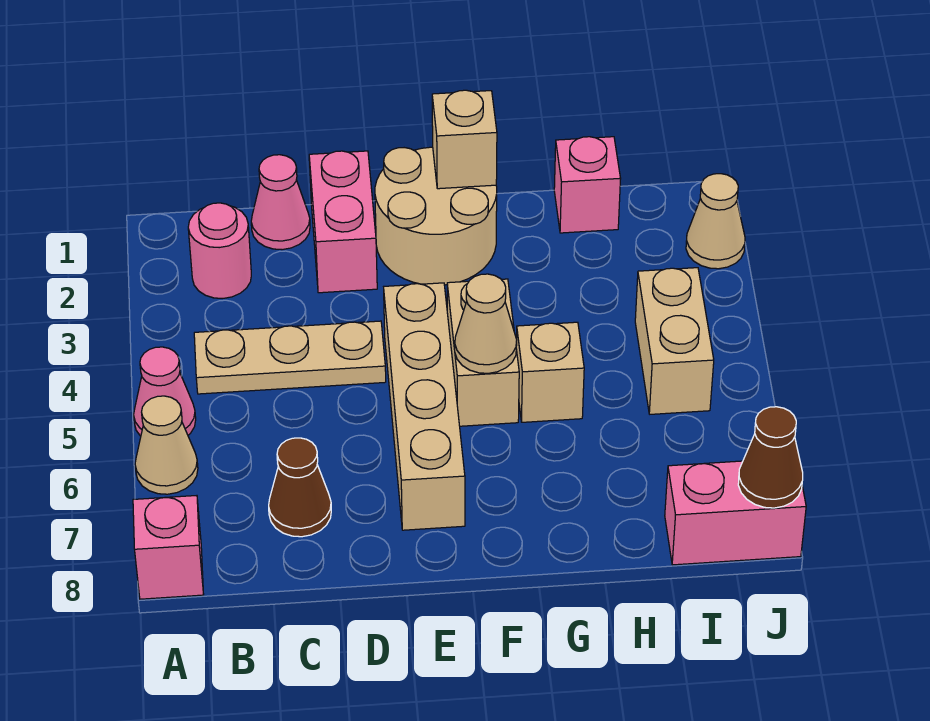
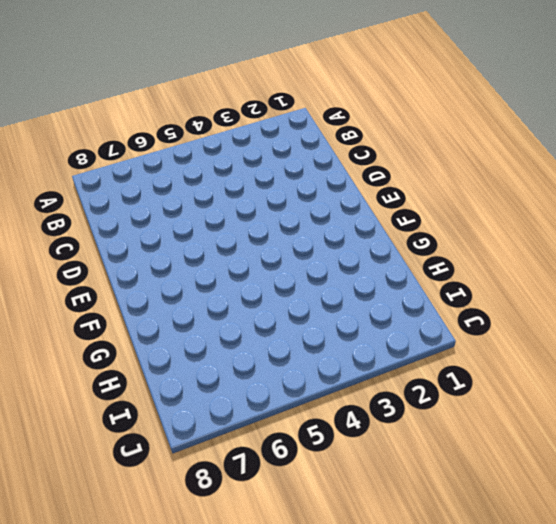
none -> pink 1x1 cone [134,347,196,436]
none -> tan 1x1 cone [135,396,198,494]
none -> pink 1x1 brick [133,496,204,599]

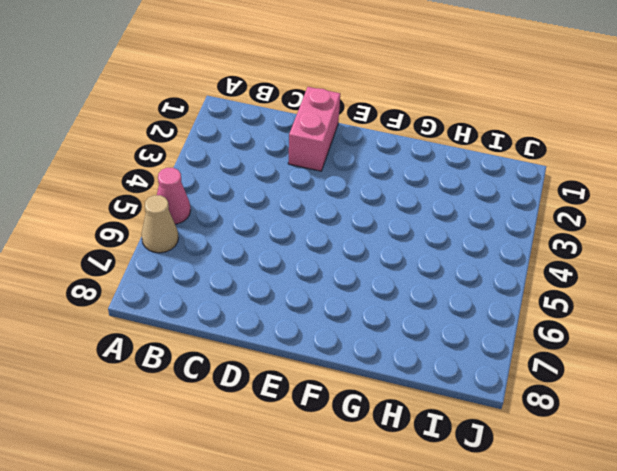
none -> pink 1x1 brick [133,496,204,599]
none -> pink 1x1 round brick [188,203,251,298]
none -> tan 1x3 plate [194,321,386,394]

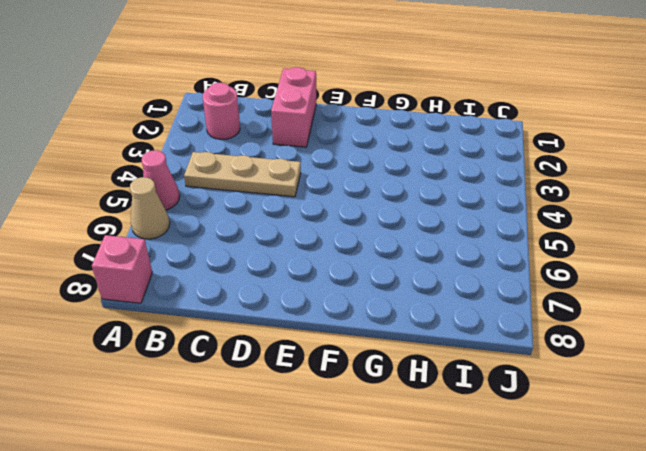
none -> pink 1x1 cone [251,155,310,250]
none -> brown 1x1 cone [269,438,331,537]
none -> tan 2x2 round brick [375,147,497,285]

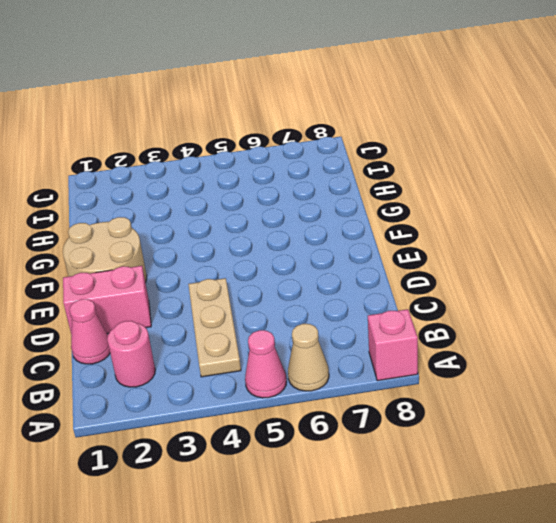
none -> brown 1x1 cone [269,438,331,537]
none -> tan 1x4 brick [384,283,465,530]
none -> tan 1x2 brick [447,279,519,426]

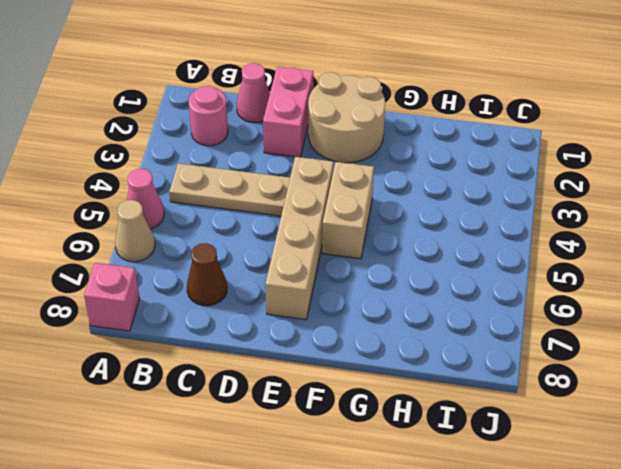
none -> tan 1x1 brick [516,322,584,422]
none -> pink 1x1 brick [554,137,621,233]
none -> tan 1x2 brick [635,268,714,414]

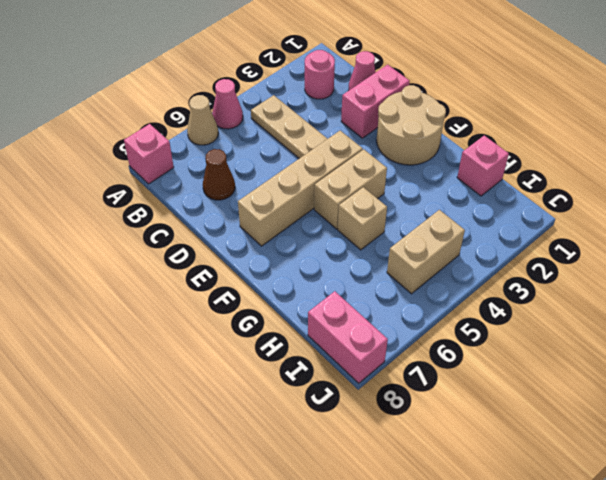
none -> tan 1x1 cone [686,174,745,269]
none -> tan 1x1 brick [432,90,497,189]
none -> tan 1x1 cone [455,274,517,373]

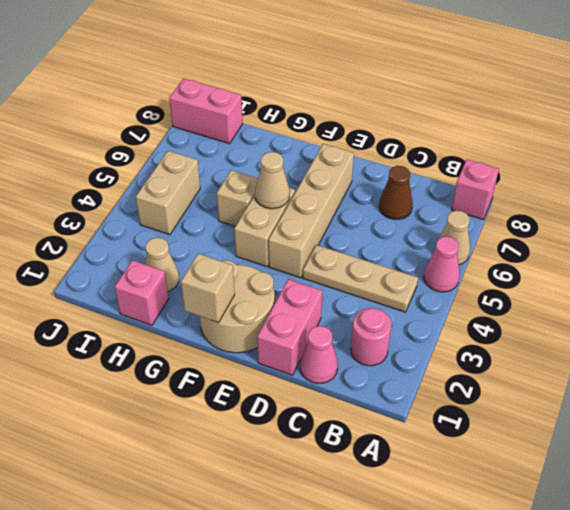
tan 1x1 cone [145,238,179,292] -> tan 1x1 cone moved to [686,174,745,269]
none -> brown 1x1 cone [738,407,803,508]

